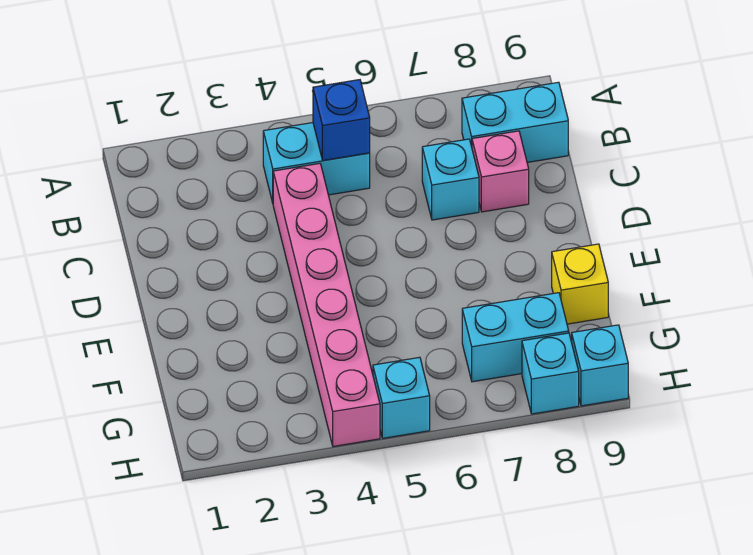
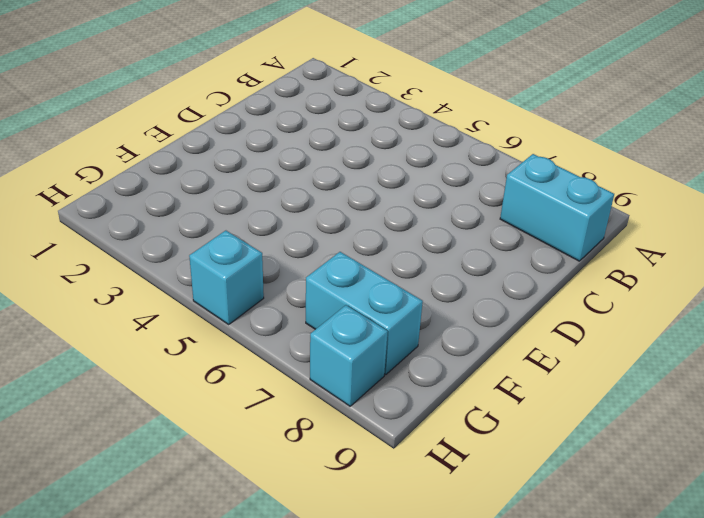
none -> cyan 1x2 brick [263,123,370,203]
none -> pink 1x6 brick [273,163,380,447]

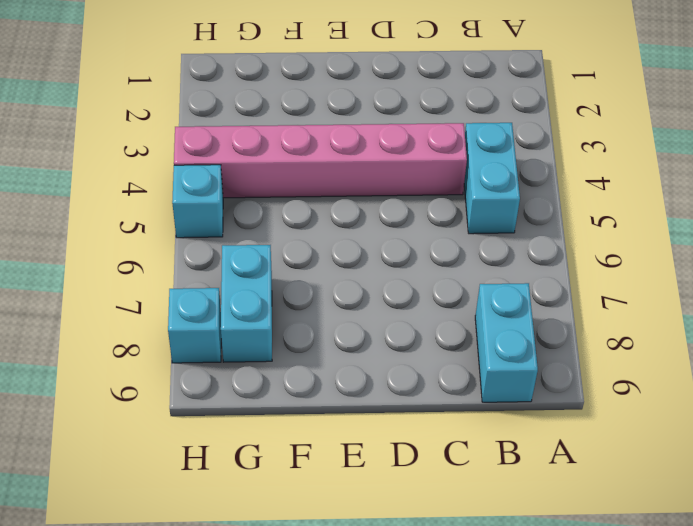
none -> cyan 1x1 brick [422,139,479,220]
none -> pink 1x1 brick [472,131,529,212]

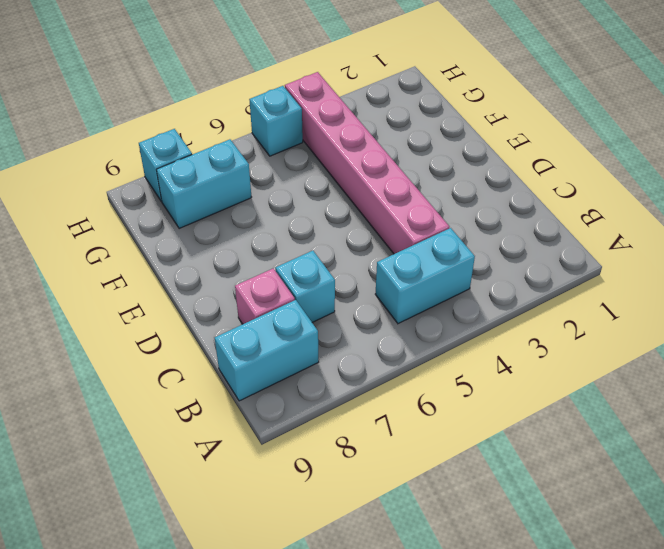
none -> yellow 1x1 brick [552,244,608,324]
none -> cyan 1x1 brick [572,325,628,406]

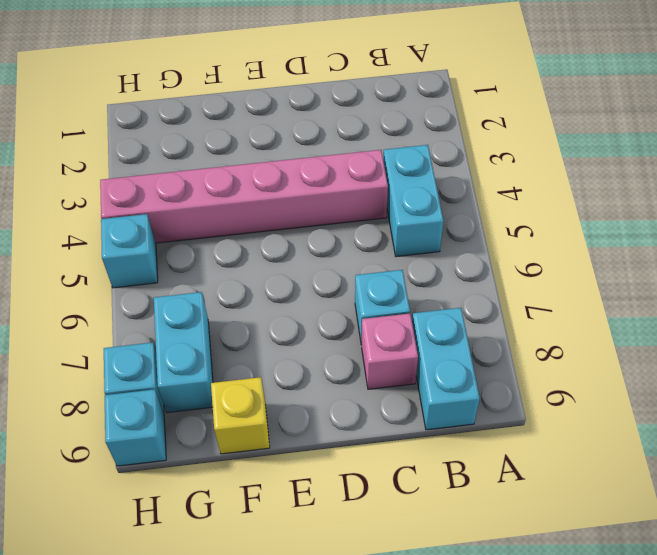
none -> blue 1x1 brick [313,80,370,161]

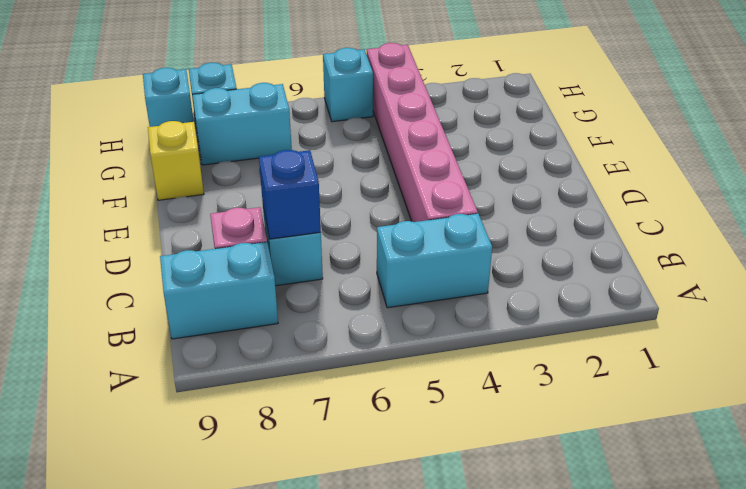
blue 1x1 brick [259,150,321,239] -> blue 1x1 brick moved to [313,80,370,161]

